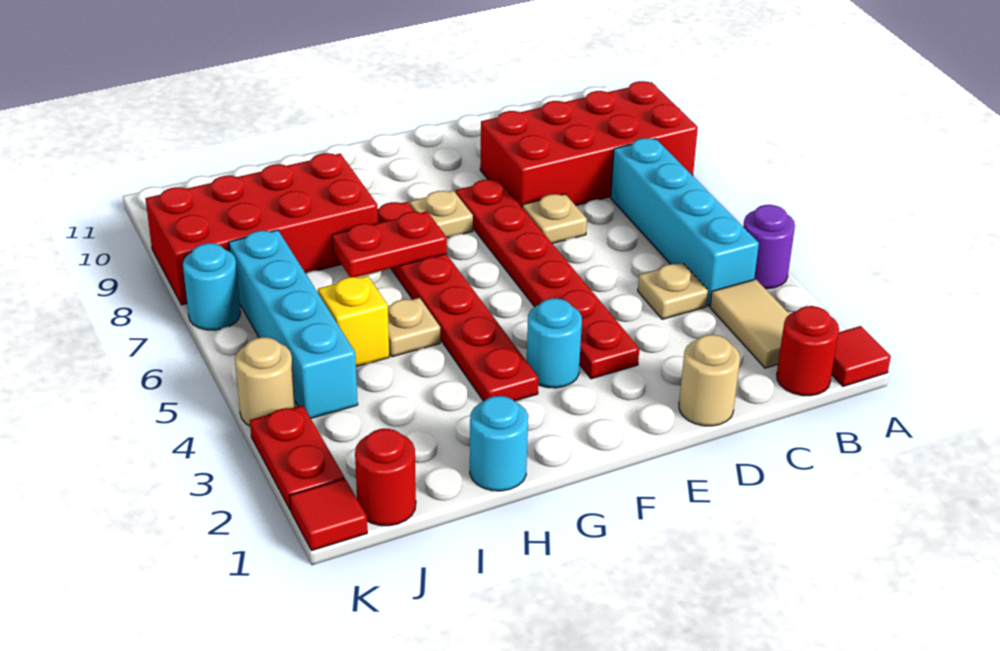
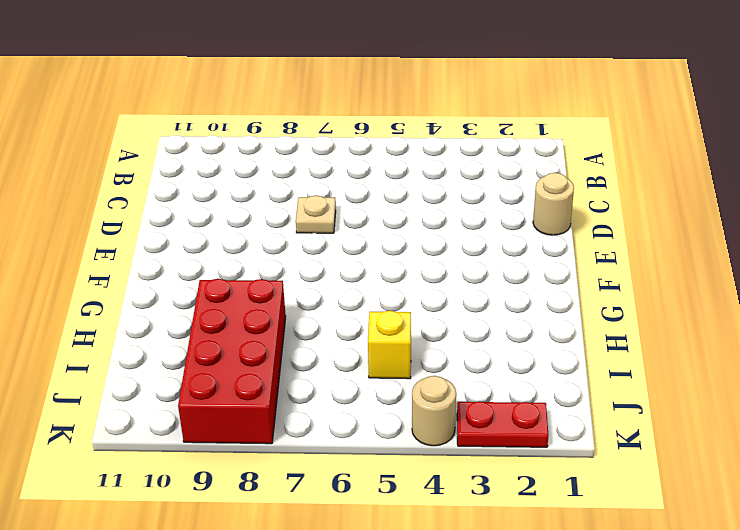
none -> red 1x1 tile [832,326,891,386]
none -> purple 1x1 round brick [743,205,795,289]
none -> red 2x4 brick [480,81,698,207]

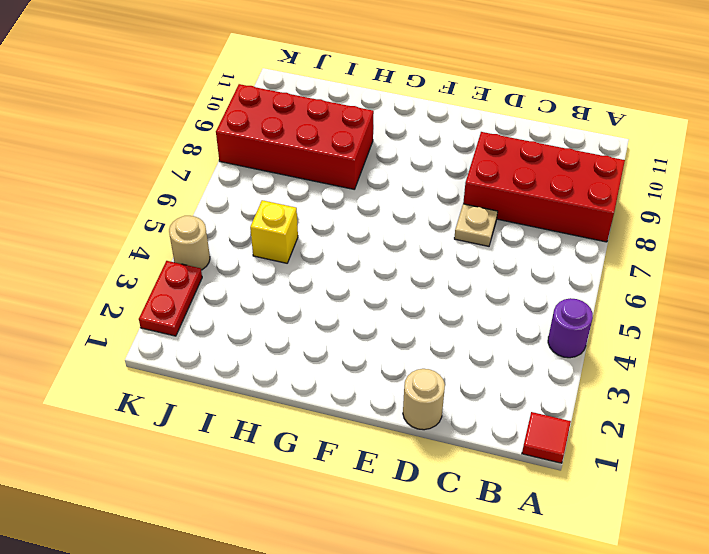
none -> red 1x1 round brick [777,306,839,396]
none -> tan 1x2 tile [710,279,790,368]
none -> cyan 1x4 brick [611,138,759,306]

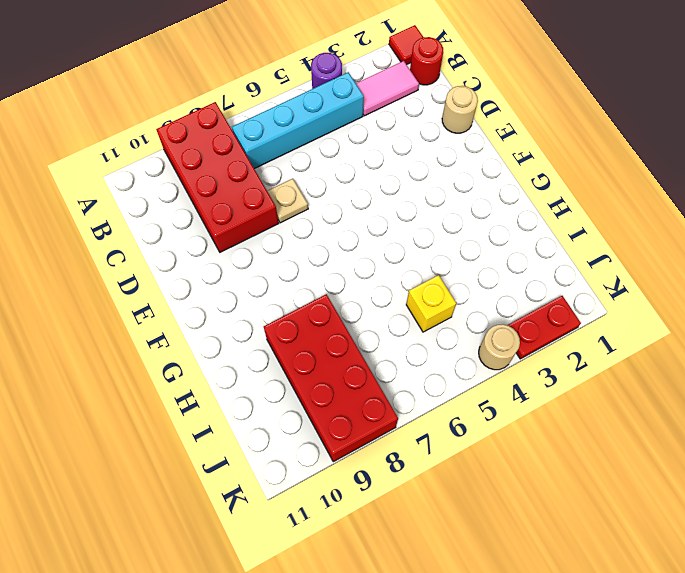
pink 1x2 tile [356,61,419,116] -> tan 1x2 tile [710,279,790,368]
none -> tan 1x1 plate [638,263,708,319]
none -> red 1x6 plate [456,180,639,379]
none -> cyan 1x1 round brick [527,298,582,388]

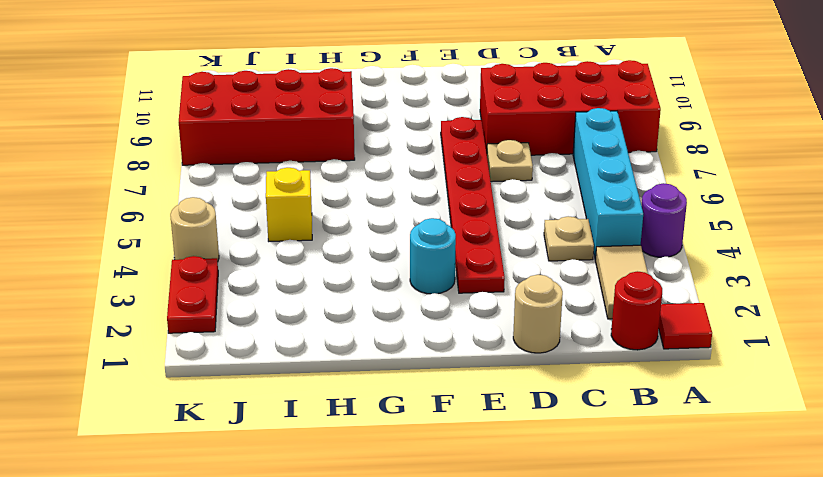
none -> tan 1x1 plate [410,191,473,238]
none -> red 1x6 plate [377,202,538,401]
none -> cyan 1x1 round brick [470,396,528,491]

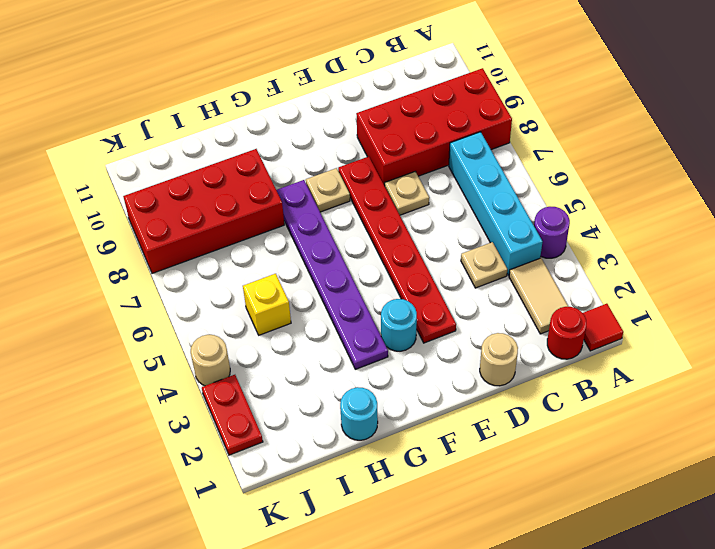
purple 1x6 plate [277,180,388,369] -> red 1x6 plate [377,202,538,401]
none -> tan 1x1 plate [388,298,440,357]
none -> red 1x1 round brick [355,429,416,526]
none -> cyan 1x4 brick [229,230,358,418]

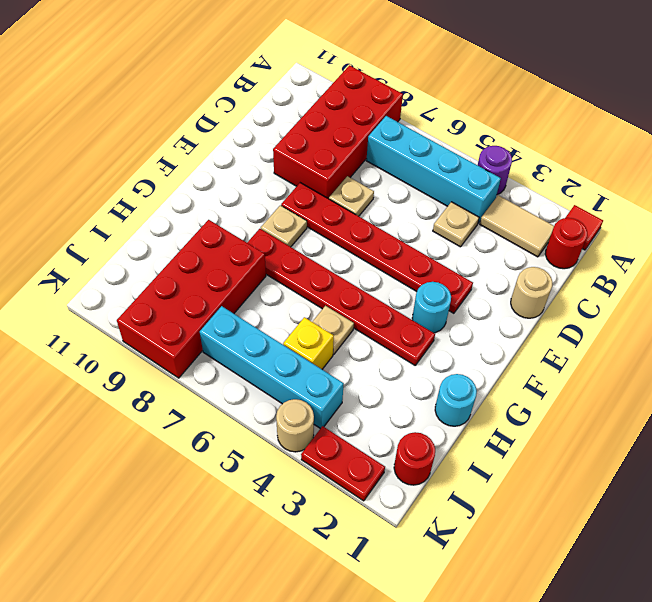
none -> red 1x1 tile [290,479,367,551]
none -> cyan 1x1 round brick [183,243,241,330]
none -> red 1x2 plate [332,211,447,277]

